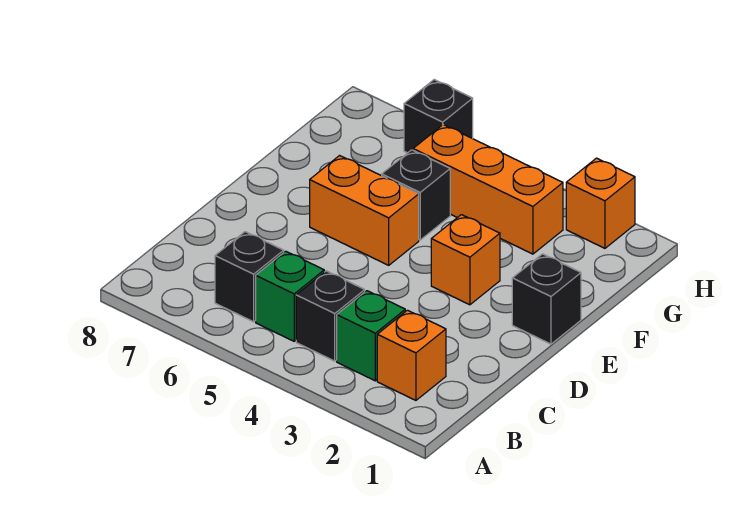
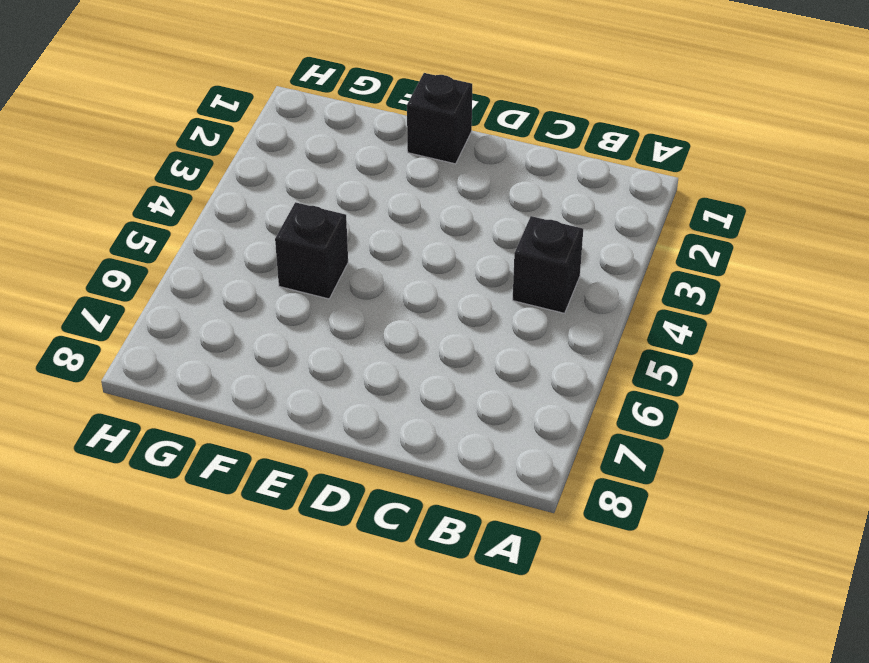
none -> orange 1x1 brick [377,310,446,400]
none -> green 1x1 brick [337,291,405,381]
none -> green 1x1 brick [256,251,324,341]

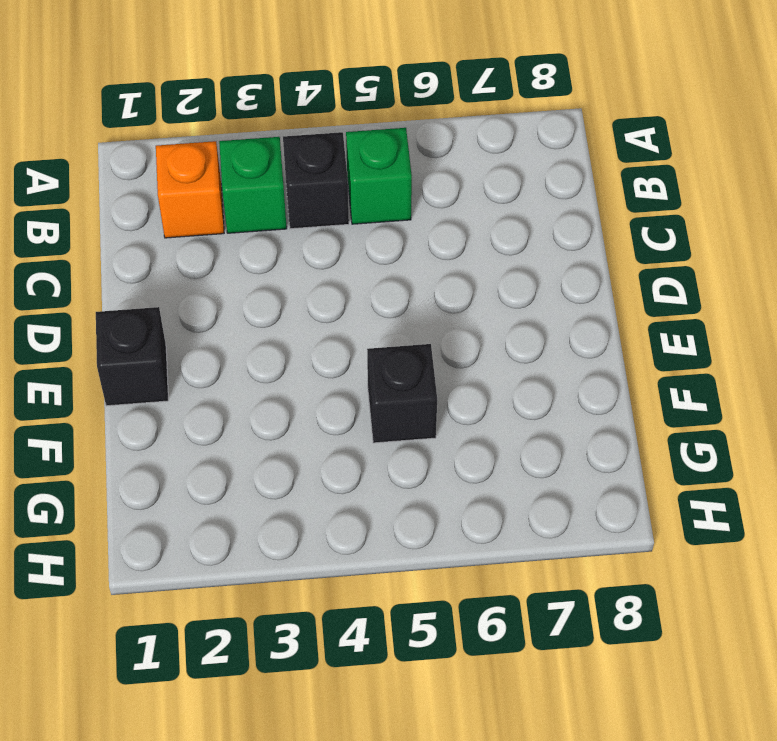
none -> black 1x1 brick [215,232,284,322]
none -> orange 1x1 brick [431,215,500,305]
none -> orange 1x2 brick [310,156,419,265]

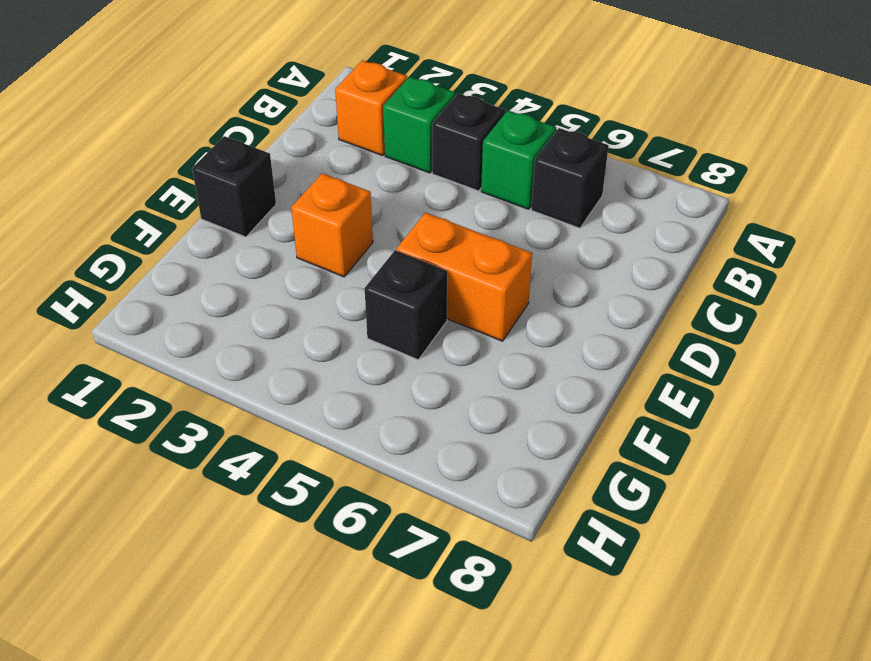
none -> orange 1x3 brick [413,125,563,254]
none -> orange 1x1 brick [566,158,635,248]
none -> black 1x1 brick [404,80,473,153]

